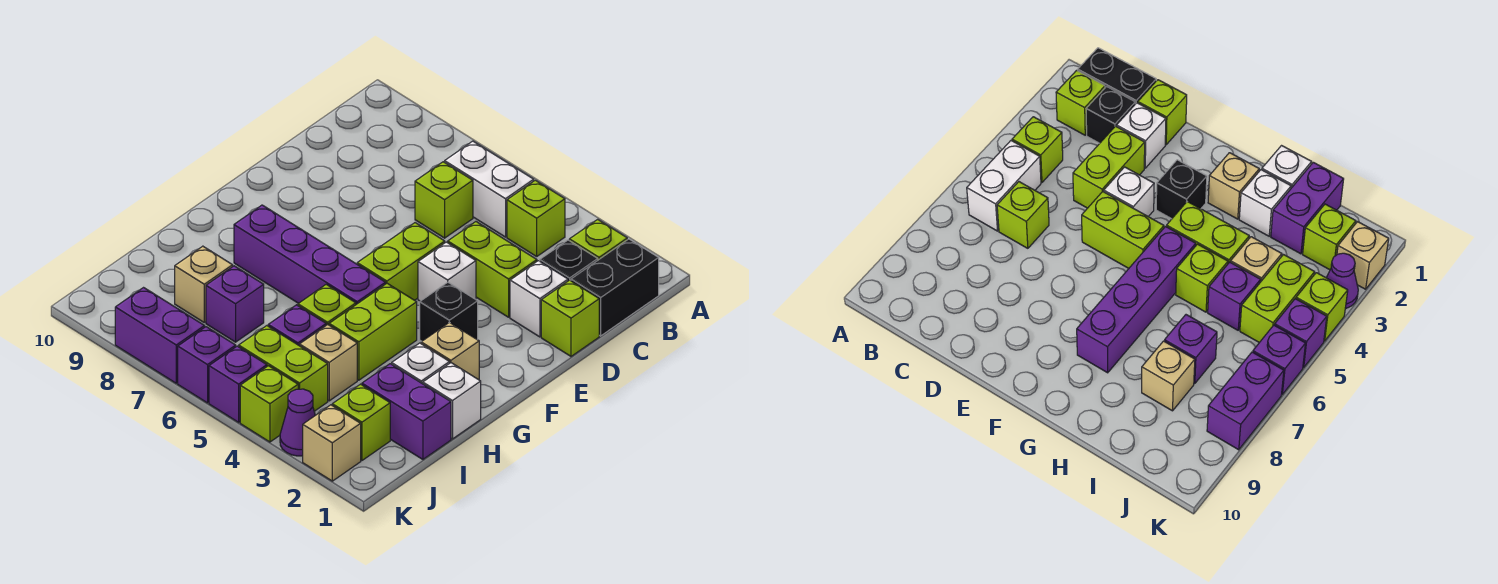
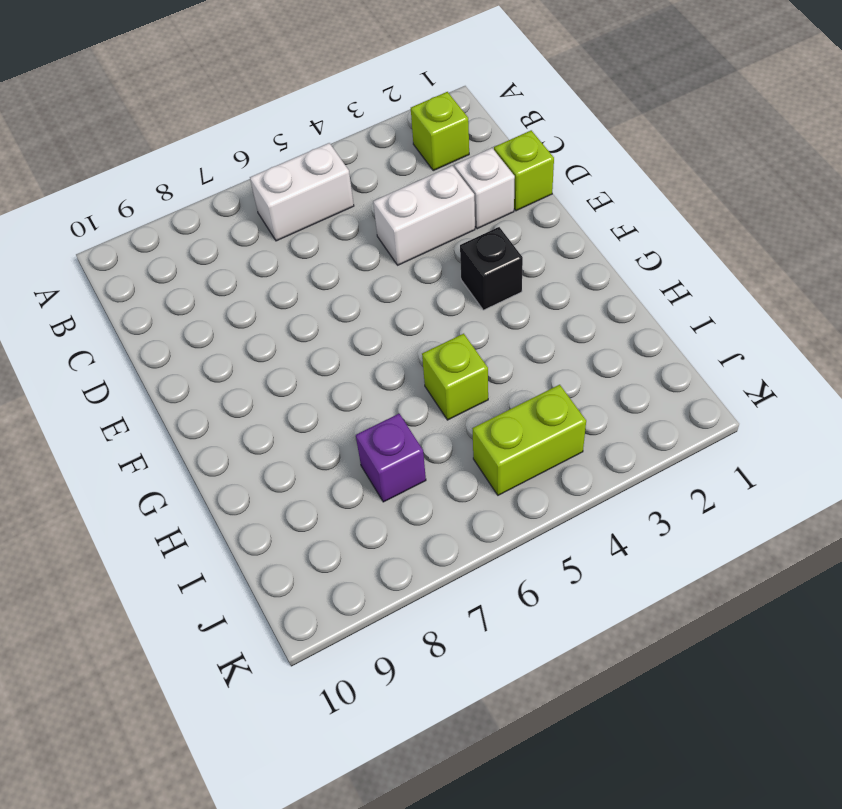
white 1x2 brick [373,166,475,265] -> lime 1x2 brick [448,222,537,317]
none -> black 1x2 brick [571,239,659,336]
none -> lime 1x1 brick [507,180,565,256]
none -> black 1x1 brick [540,240,598,281]
none -> lime 1x1 brick [415,162,473,238]

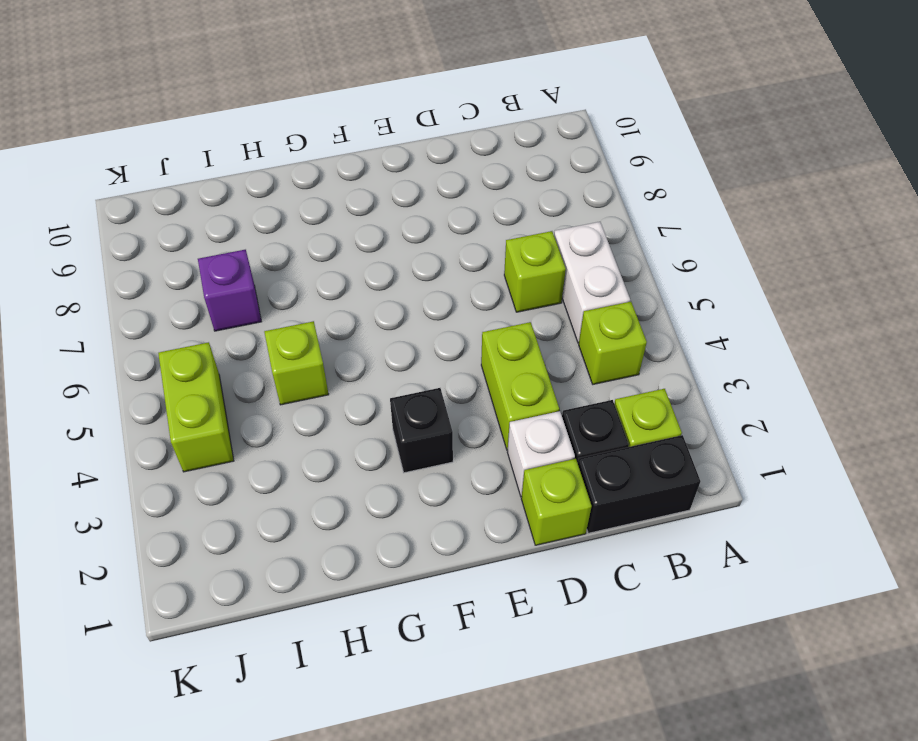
none -> white 1x1 brick [418,242,476,301]
none -> lime 1x2 brick [357,223,445,300]
none -> tan 1x1 brick [421,322,479,380]
none -> lime 1x2 brick [329,283,417,380]

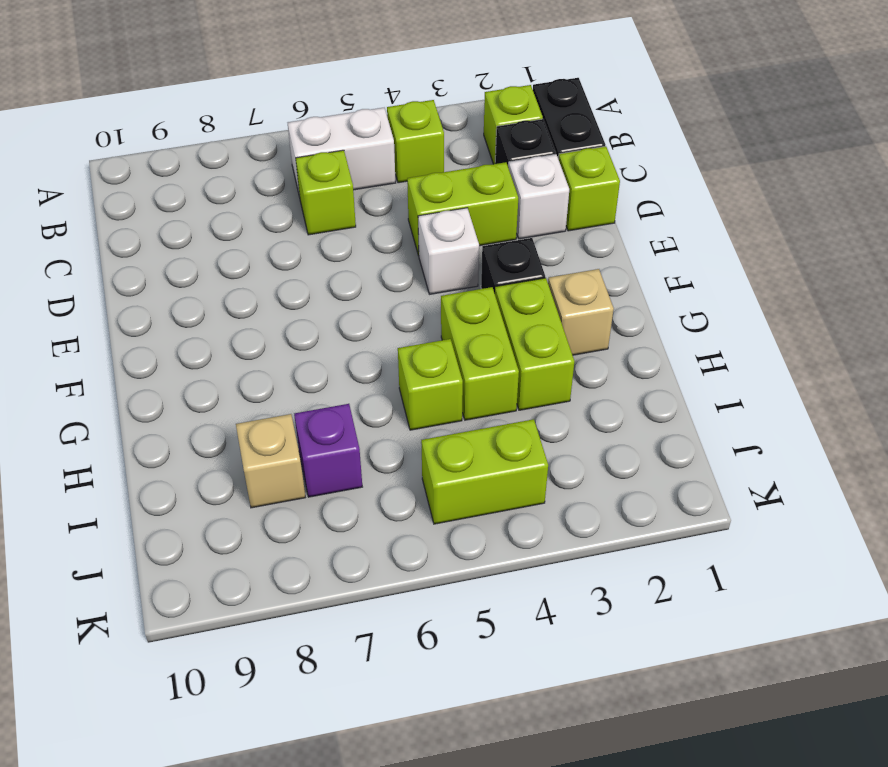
lime 1x2 brick [495,278,574,410] -> lime 1x2 brick moved to [357,223,445,300]
none -> purple 1x4 brick [234,205,386,304]
none -> white 1x1 brick [423,363,481,439]
none -> white 1x1 brick [392,343,450,384]
none -> purple 1x2 brick [362,364,451,459]

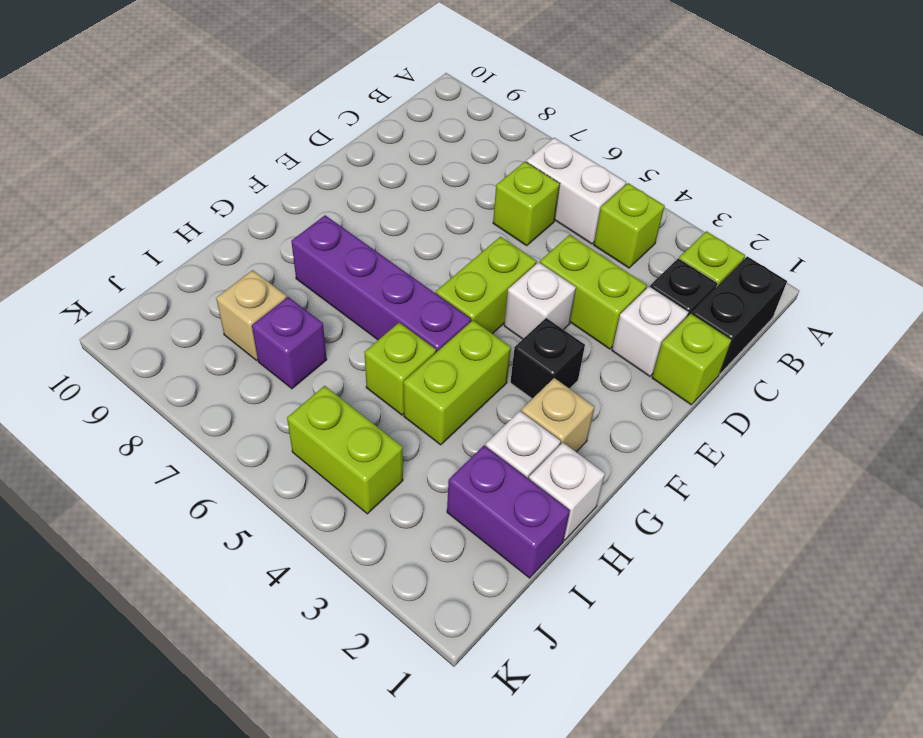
none -> tan 1x1 brick [300,325,357,401]
none -> purple 1x1 brick [268,305,326,346]
none -> lime 1x1 brick [332,384,390,460]
none -> tan 1x1 brick [303,405,361,481]

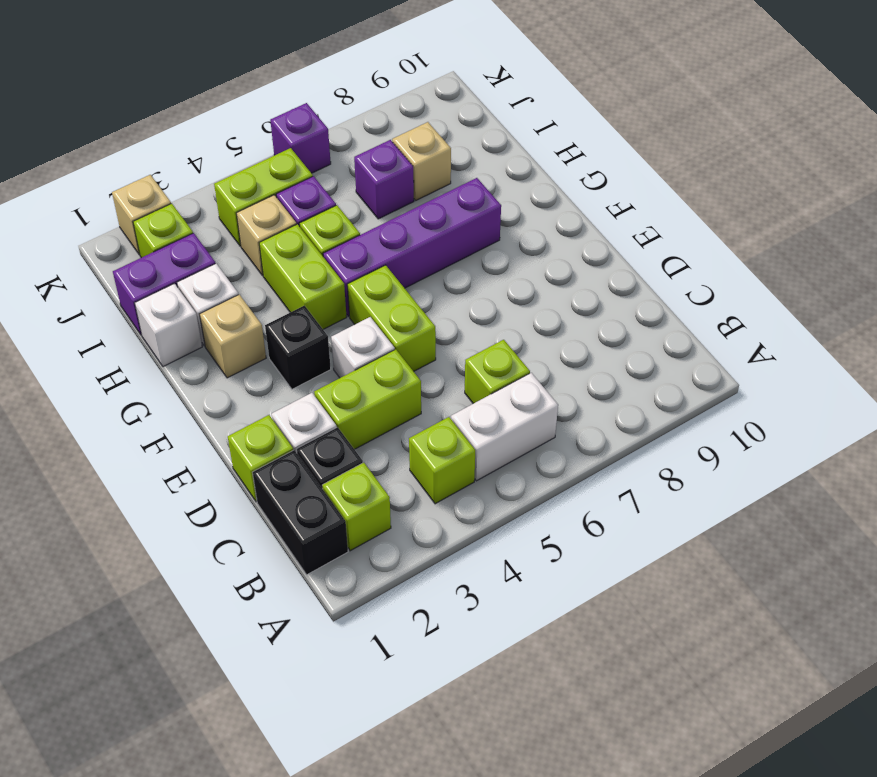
none -> purple 1x1 cone [280,389,315,456]
none -> lime 1x1 brick [240,366,298,442]
none -> purple 1x1 brick [209,346,267,422]
none -> purple 1x2 brick [115,288,205,383]

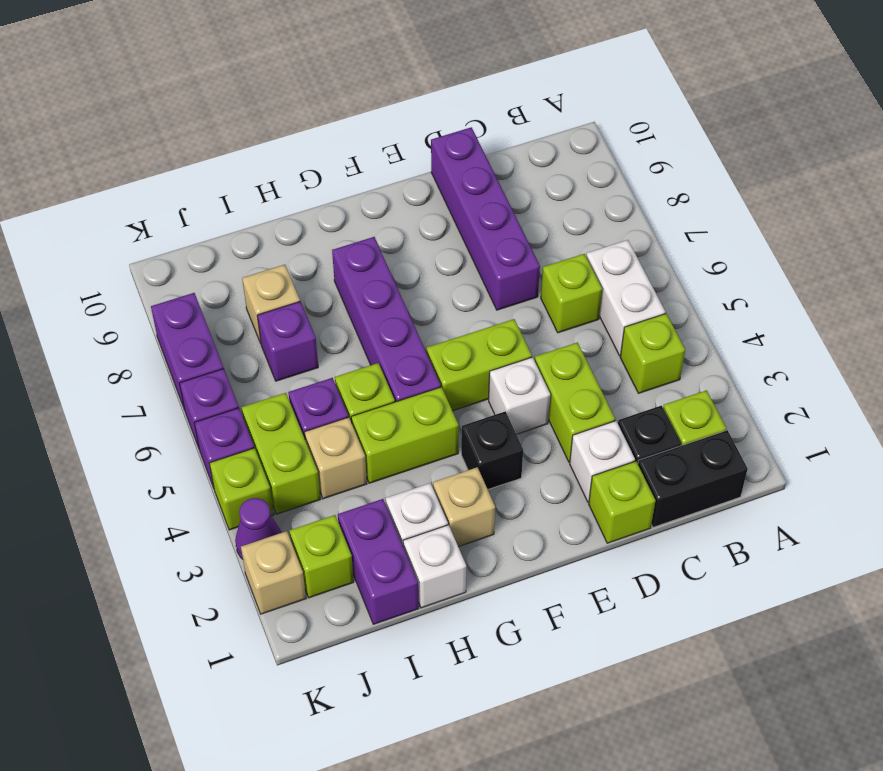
purple 1x4 brick [431,127,540,310] -> none

